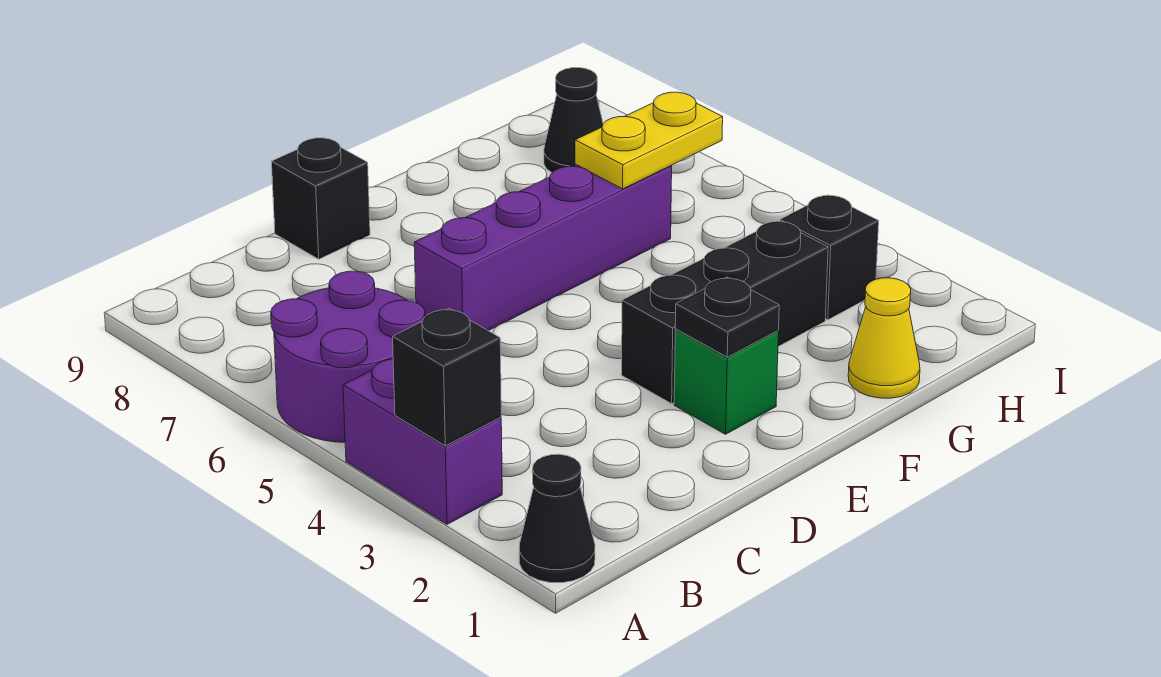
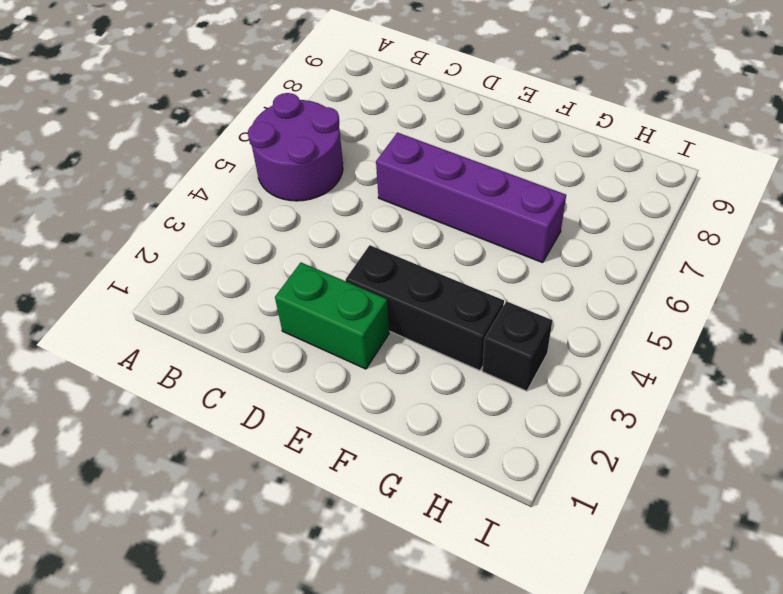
green 1x2 brick [275,263,389,369] -> green 1x1 brick [674,329,779,434]
none -> black 1x1 cone [519,454,595,583]
none -> purple 1x2 brick [343,359,502,524]
none -> black 1x1 brick [271,138,370,259]

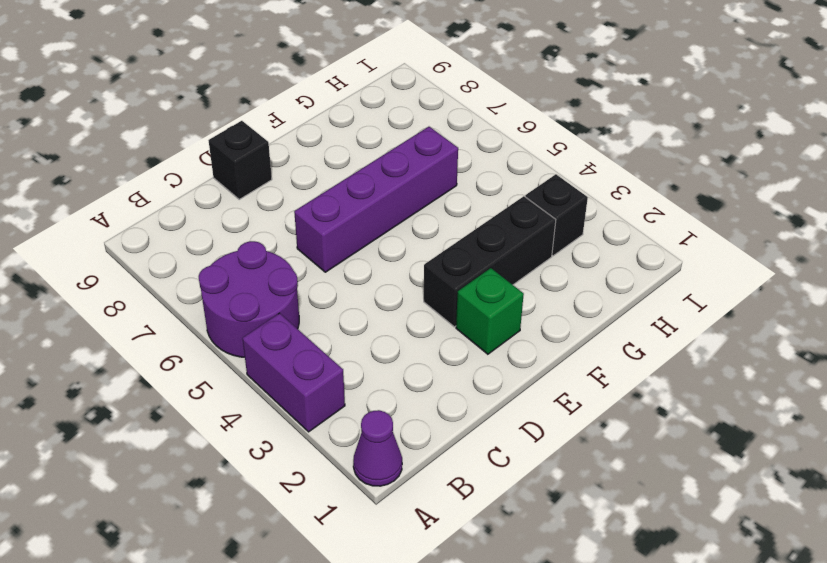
purple 1x1 cone [353,410,402,486] -> black 1x1 cone [519,454,595,583]
none -> yellow 1x1 cone [848,278,920,398]
none -> black 1x1 cone [544,68,603,173]
none -> black 1x1 brick [393,308,501,446]

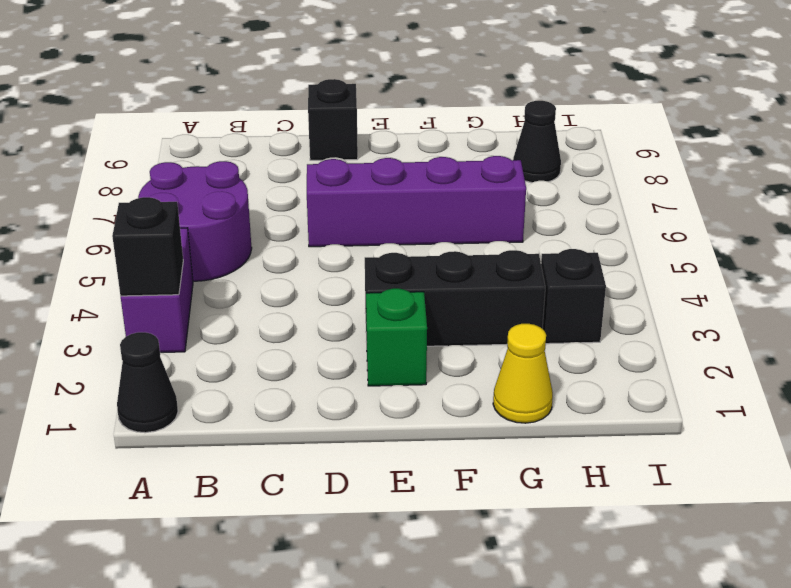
none -> black 1x1 plate [675,277,779,357]
none -> yellow 1x2 plate [575,92,723,189]

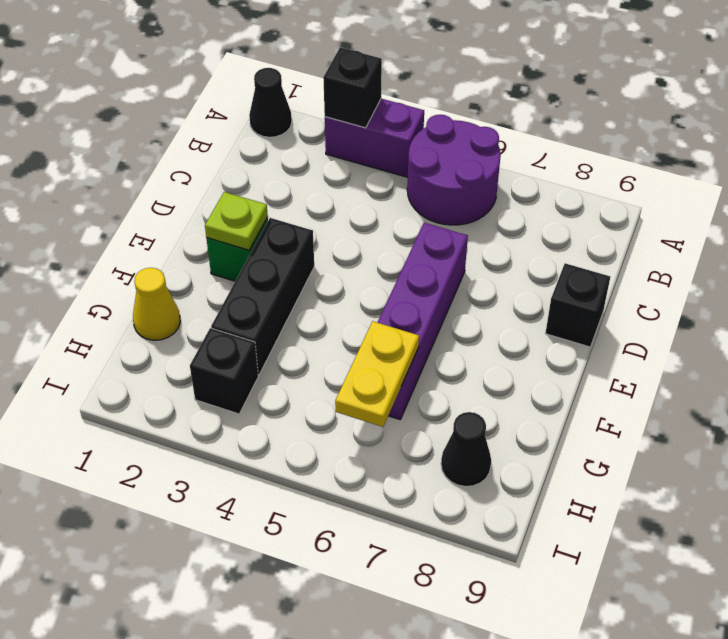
lime 1x1 plate [205,192,268,250] -> black 1x1 plate [675,277,779,357]

